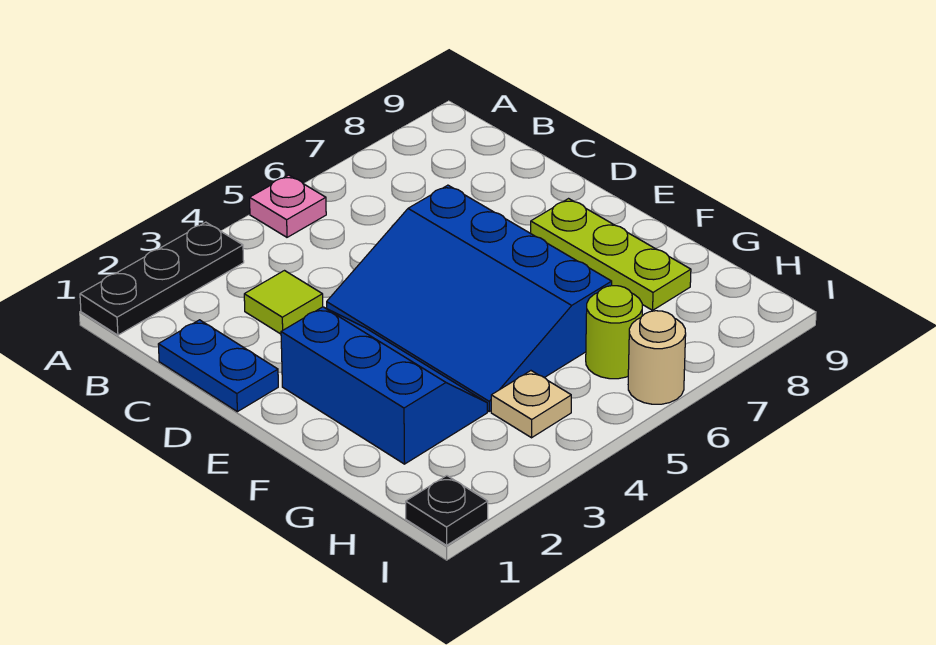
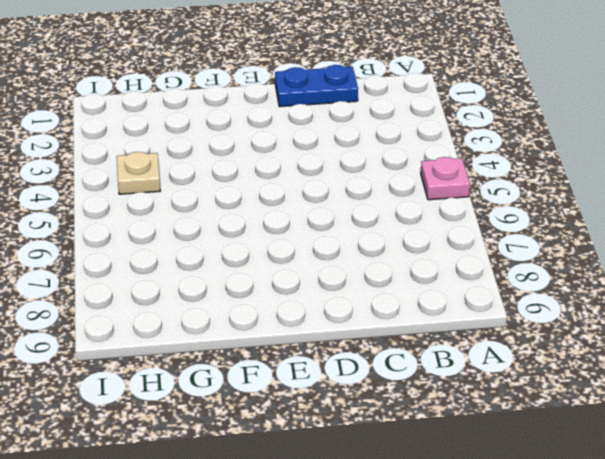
none -> black 1x3 plate [80,222,244,335]
none -> lime 1x1 tile [244,271,323,334]

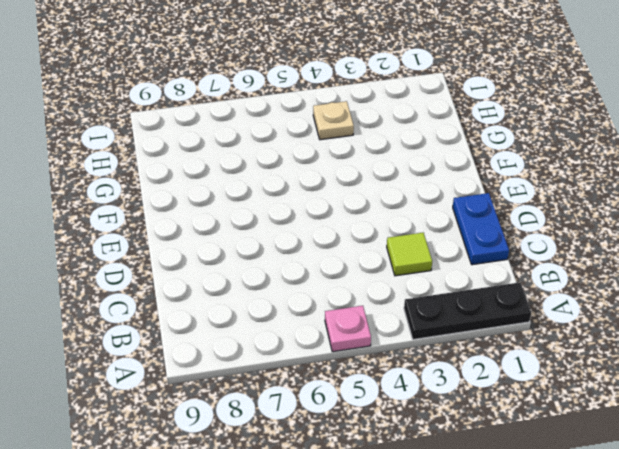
none -> blue 3x4 slope [327,185,612,411]
none -> blue 2x3 slope [281,307,487,464]

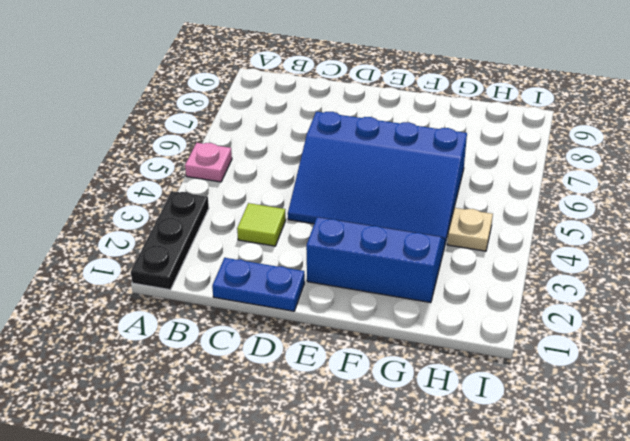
none -> lime 1x3 plate [531,199,691,310]
none -> lime 1x1 round brick [586,286,642,379]

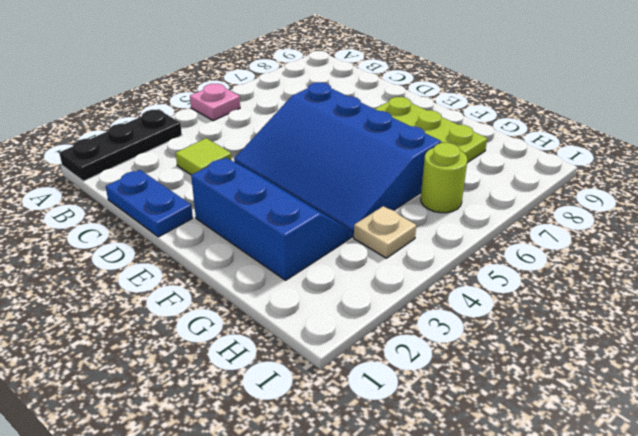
none -> black 1x1 plate [406,476,488,545]
none -> tan 1x1 round brick [628,311,686,404]

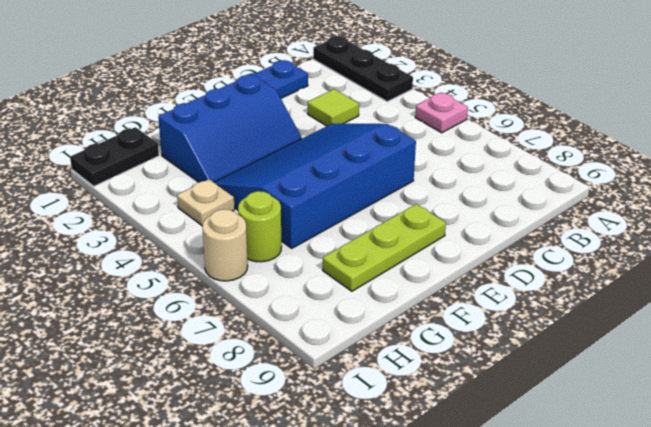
black 1x2 plate [70,127,159,186] -> black 1x1 plate [406,476,488,545]

